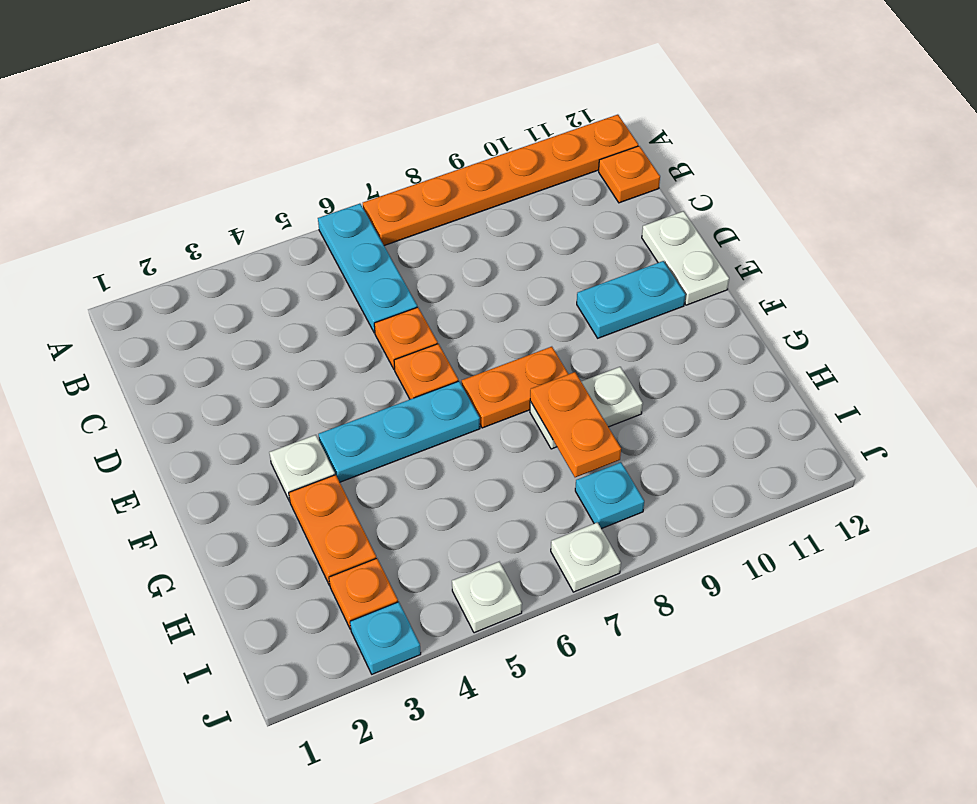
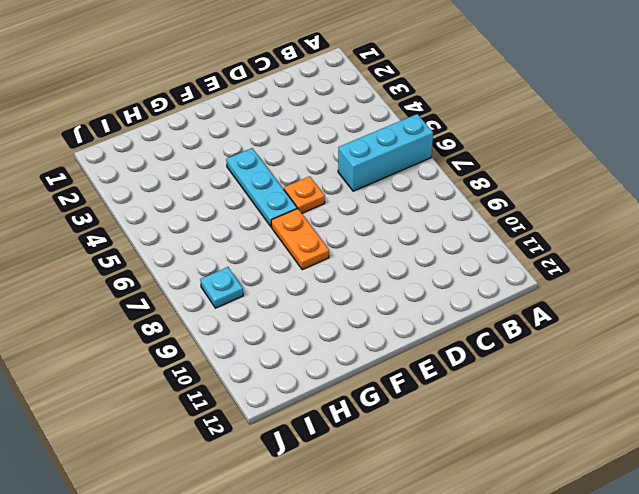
cyan 1x3 brick [338,114,433,191] -> cyan 1x3 plate [318,204,417,333]
none -> orange 1x6 plate [363,115,638,246]
none -> orange 1x1 plate [599,146,660,203]
none -> orange 1x1 plate [374,307,438,369]

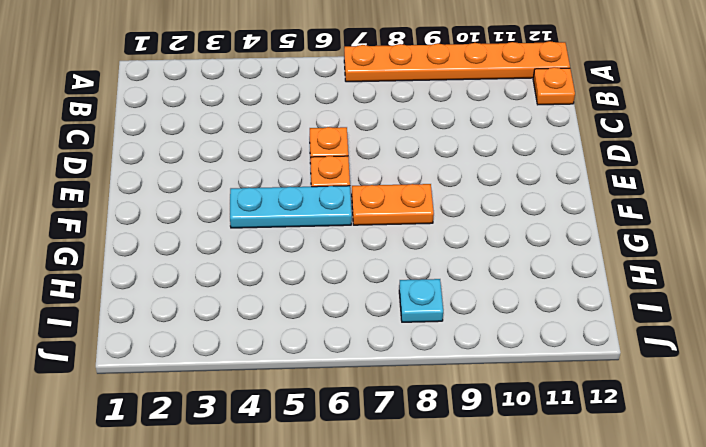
none -> cyan 1x3 plate [318,204,417,333]
none -> white 1x2 plate [642,211,729,305]
none -> cyan 1x2 plate [577,261,685,338]

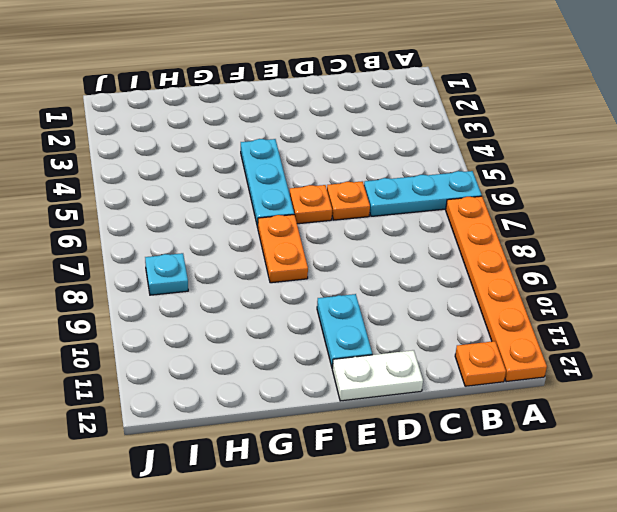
none -> white 1x1 plate [269,435,335,501]
none -> orange 1x2 plate [289,475,376,585]
none -> white 1x2 plate [530,367,643,449]

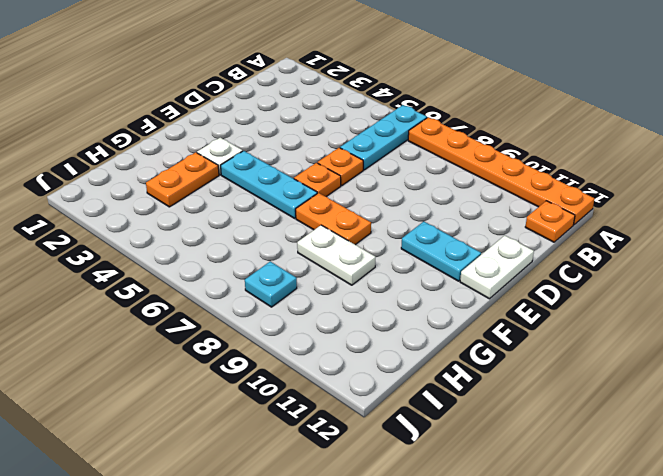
none -> orange 1x1 plate [329,558,398,629]
none -> cyan 1x1 plate [350,602,421,674]
none -> white 1x1 plate [452,562,522,633]

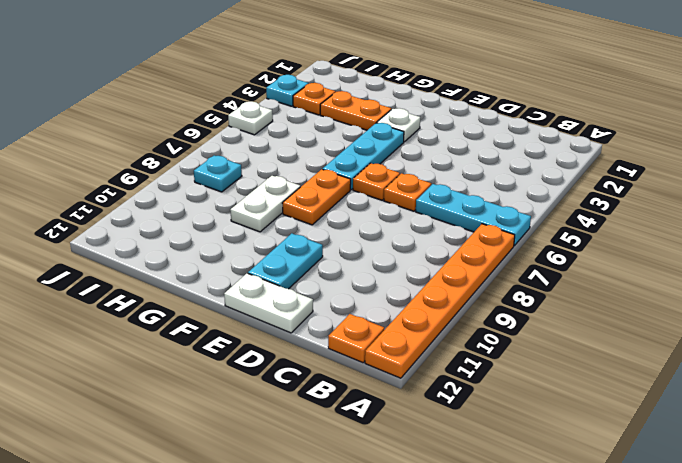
none -> white 1x1 plate [551,522,621,592]
none -> orange 1x2 plate [530,372,621,477]

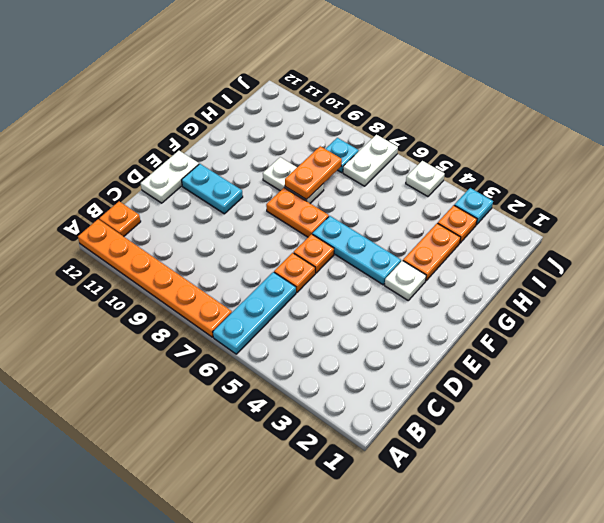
white 1x2 plate [343,135,398,186] -> white 1x1 plate [551,522,621,592]

